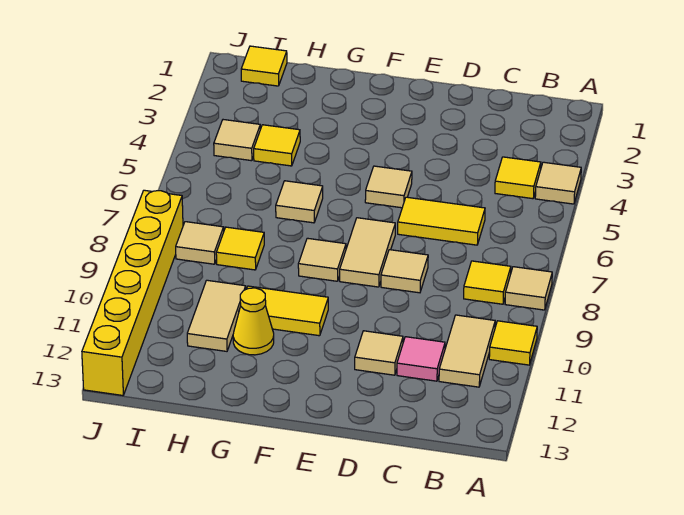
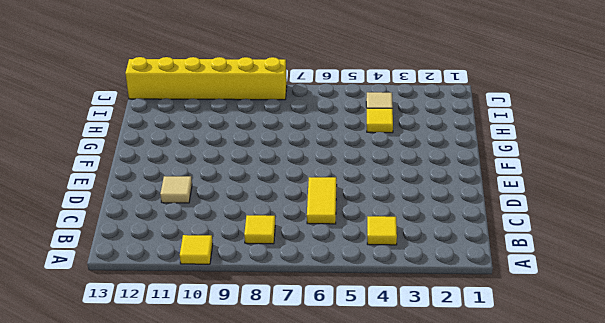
none -> tan 1x1 tile [535,162,581,204]
none -> tan 1x1 tile [505,267,552,310]
none -> tan 1x2 tile [439,315,495,387]

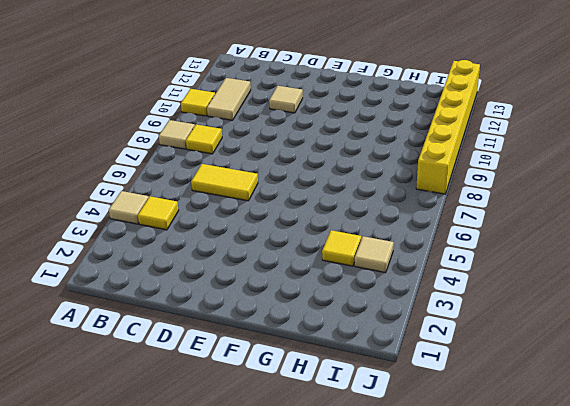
none -> pink 1x1 tile [397,337,445,381]
none -> tan 1x1 tile [381,250,428,293]
none -> tan 1x1 tile [365,166,412,208]

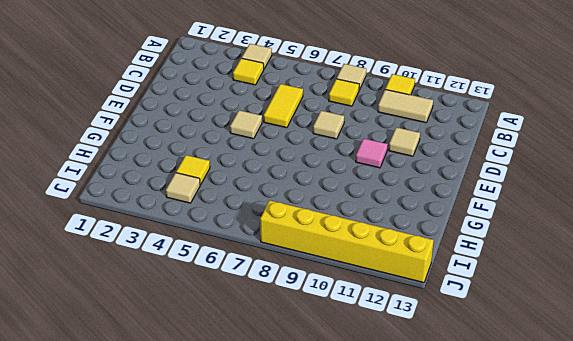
pink 1x1 tile [356,139,388,168] -> pink 1x1 tile moved to [397,337,445,381]
none -> tan 1x2 tile [340,218,395,287]
none -> tan 1x1 tile [298,238,346,281]
none -> yellow 1x2 tile [247,286,328,336]

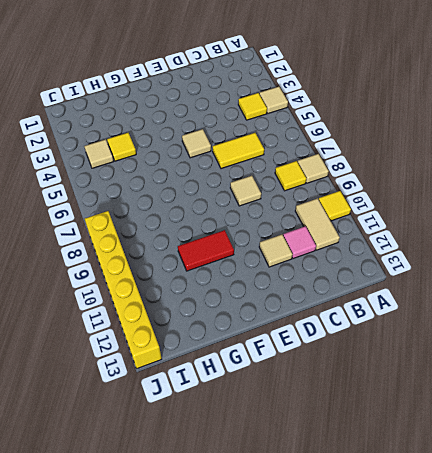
red 1x2 tile [178,230,234,271] -> yellow 1x2 tile [247,286,328,336]
none -> tan 1x2 tile [340,218,395,287]
none -> tan 1x1 tile [298,238,346,281]
none -> tan 1x1 tile [276,181,323,223]

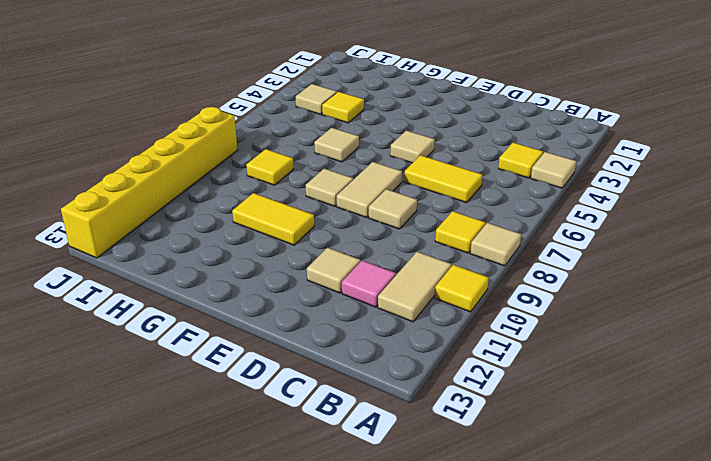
none -> yellow 1x1 cone [233,288,274,355]
none -> tan 1x2 tile [187,280,246,351]
none -> yellow 1x1 tile [241,46,287,86]

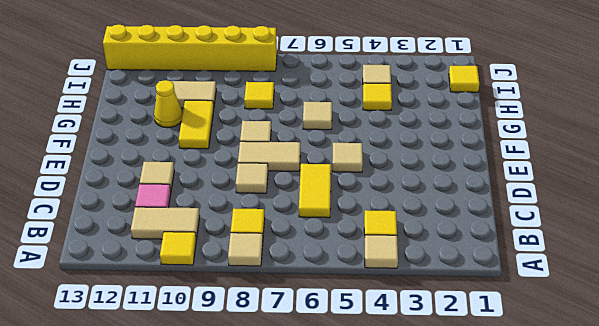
none -> tan 1x1 tile [176,222,224,264]

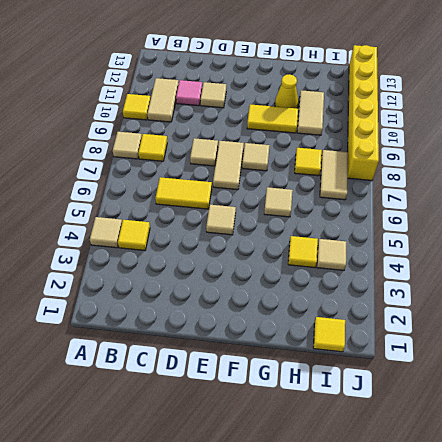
tan 1x2 tile [320,150,348,200] -> tan 1x1 tile [176,222,224,264]

